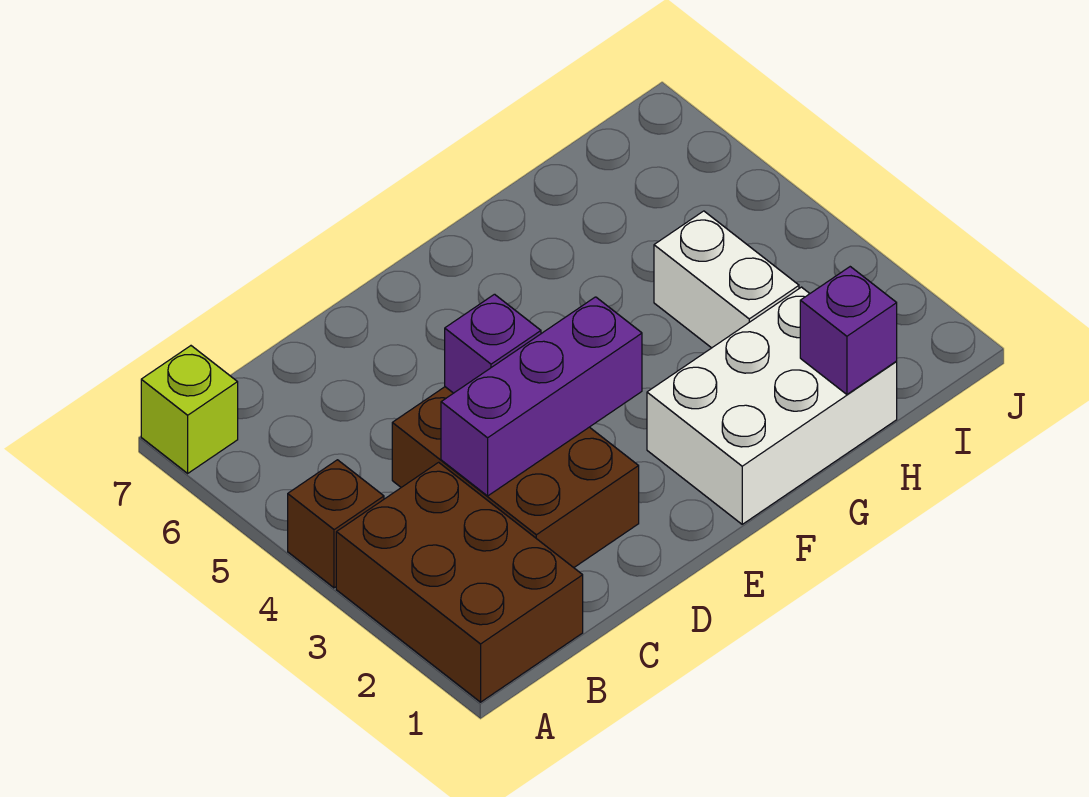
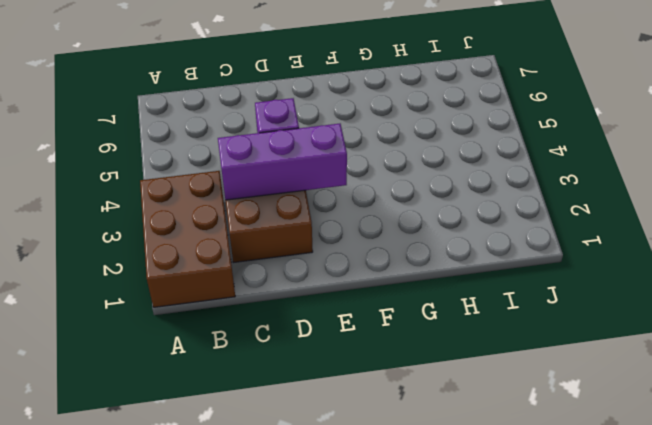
none -> brown 1x1 brick [288,460,384,588]
none -> lime 1x1 brick [141,346,238,473]

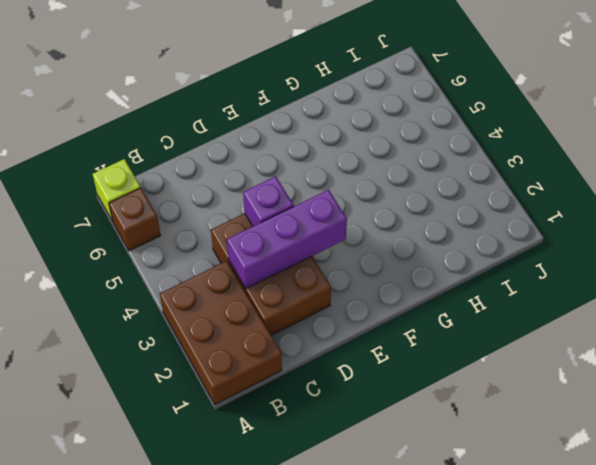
brown 1x1 brick [109,188,161,251] -> brown 1x1 brick moved to [288,460,384,588]
none -> white 2x3 brick [647,287,897,524]
none -> white 1x2 brick [654,211,799,348]

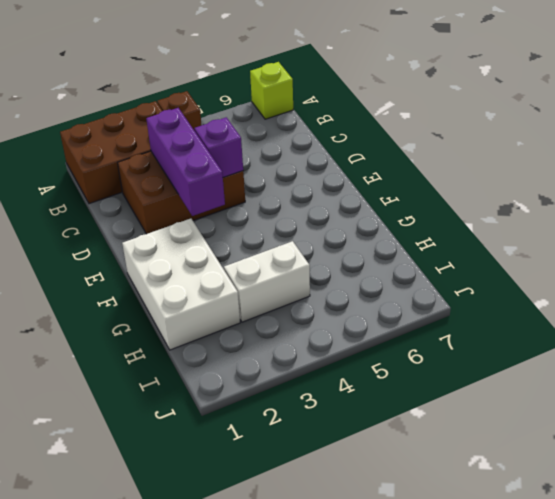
none -> purple 1x1 brick [800,267,897,394]

